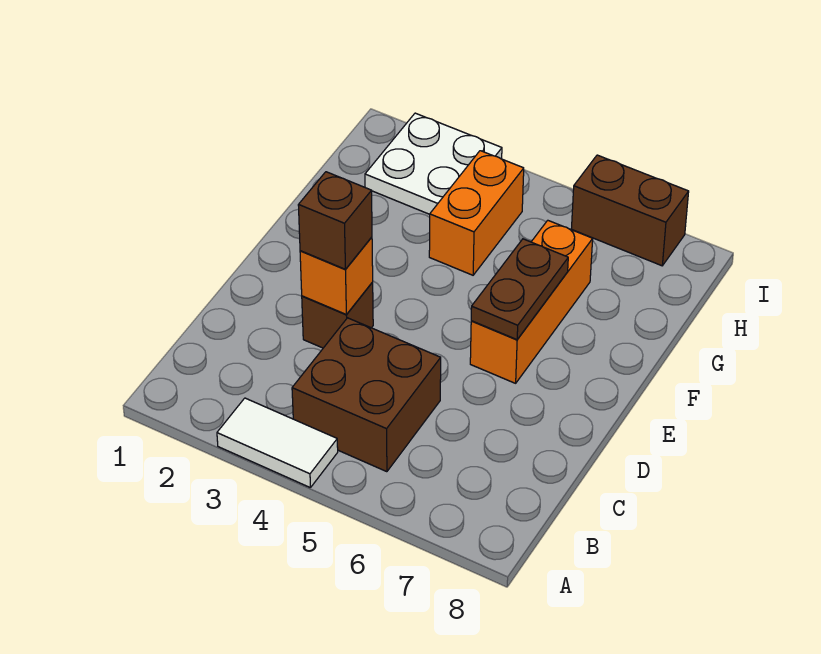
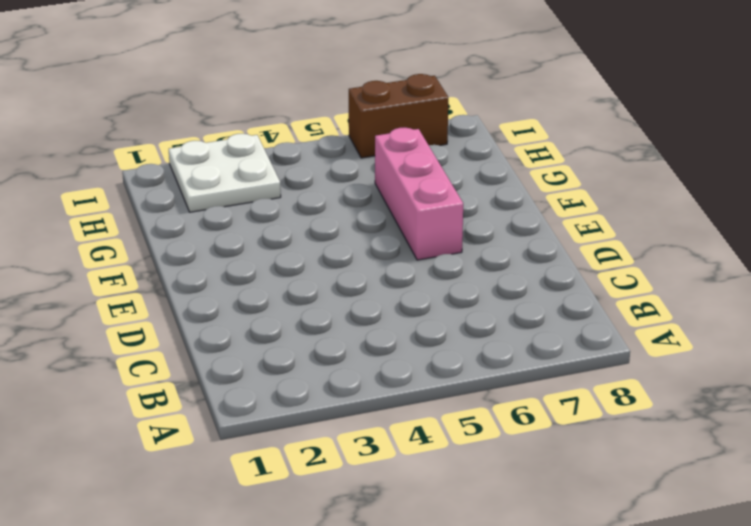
pink 1x3 brick [375,127,463,260] -> orange 1x3 brick [470,220,593,383]
none -> white 1x2 tile [217,398,338,488]
none -> brown 2x2 brick [292,318,441,472]

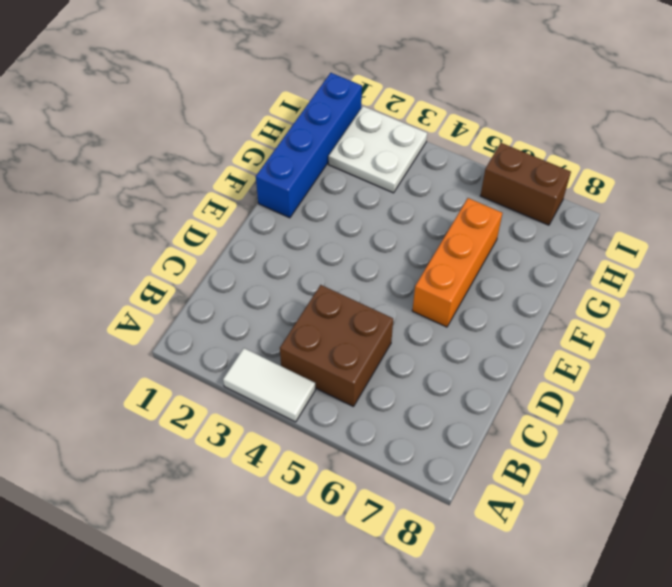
blue 1x4 brick [256,73,362,218] -> none
none -> brown 1x1 brick [302,282,373,348]
none -> orange 1x2 brick [429,151,524,275]

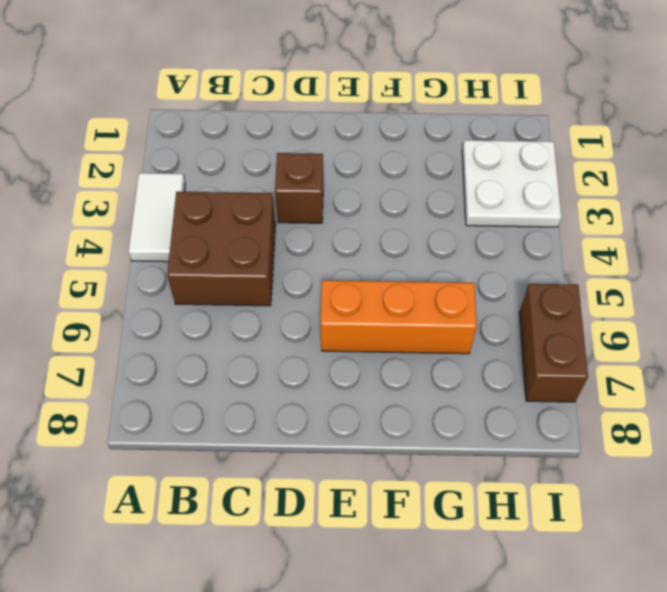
none -> orange 1x2 brick [429,151,524,275]
none -> orange 1x1 brick [300,237,373,315]

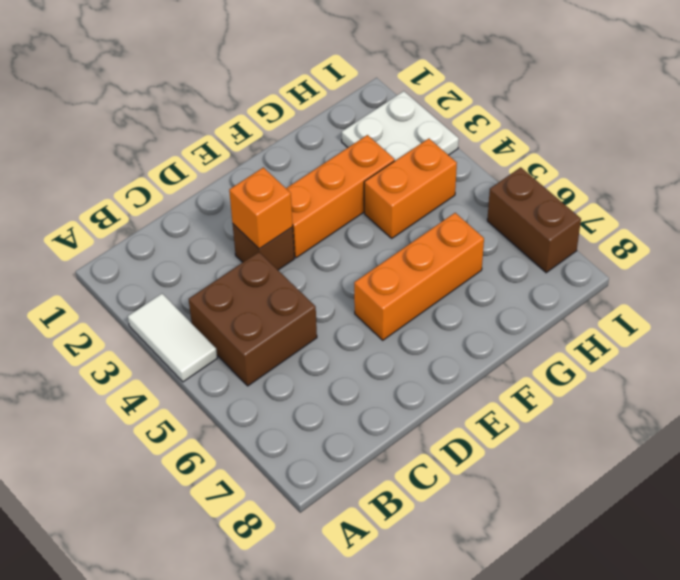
orange 1x3 brick [286,135,395,258] -> none
none -> brown 1x2 plate [471,239,568,340]
none -> brown 1x1 brick [298,172,372,269]

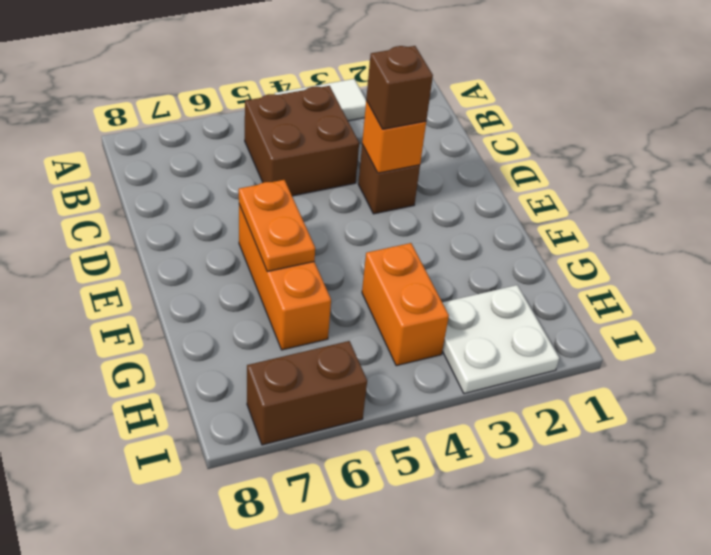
orange 1x2 plate [239,180,315,272] -> brown 1x2 plate [471,239,568,340]

